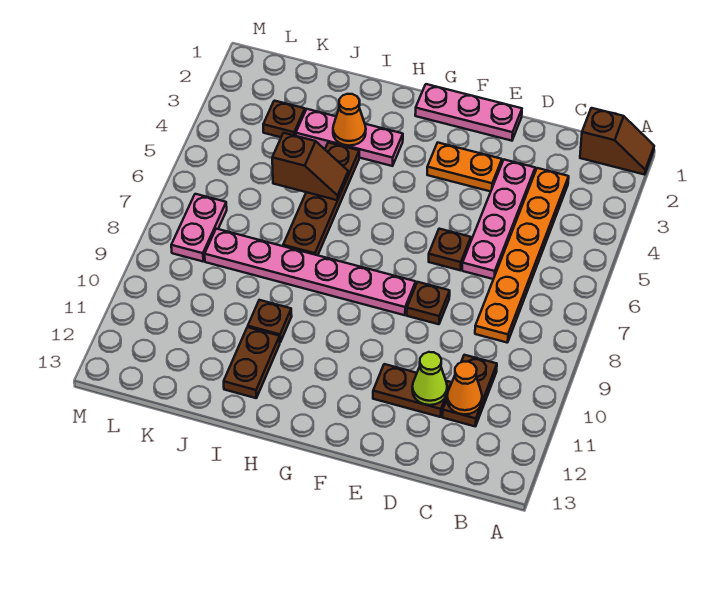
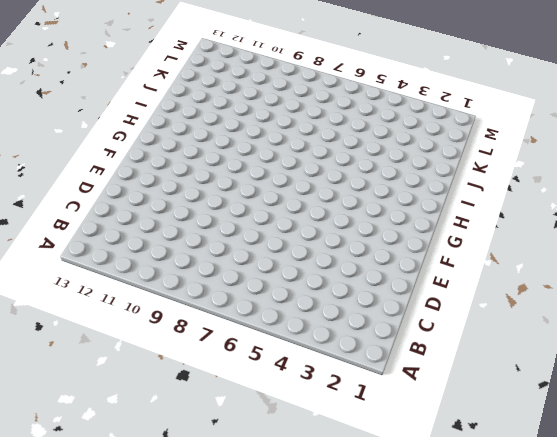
none -> brown 1x2 slope [580,108,654,175]
none -> orange 1x6 plate [475,168,569,343]
none -> brown 1x2 plate [442,355,497,426]

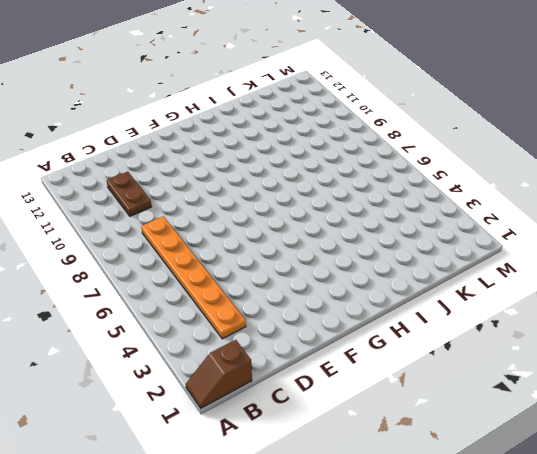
none -> pink 1x4 plate [462,160,535,279]
none -> brown 1x2 plate [373,364,451,417]
none -> pink 1x3 plate [415,84,522,141]

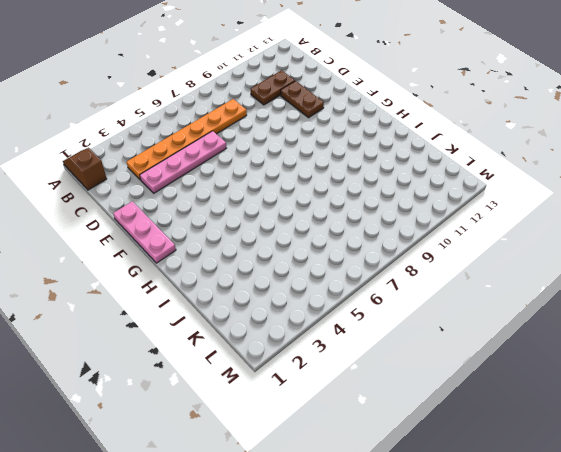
none -> orange 1x2 plate [427,143,502,192]
none -> brown 1x1 plate [429,229,471,270]
none -> brown 1x1 plate [407,282,450,324]

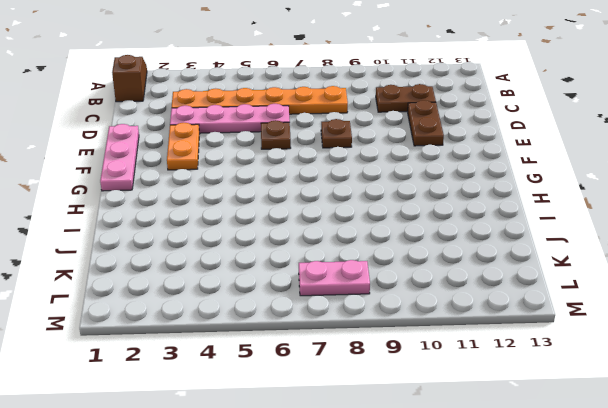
none -> pink 1x6 plate [205,229,416,315]
none -> pink 1x3 plate [296,109,403,166]
none -> brown 1x4 plate [283,143,359,255]

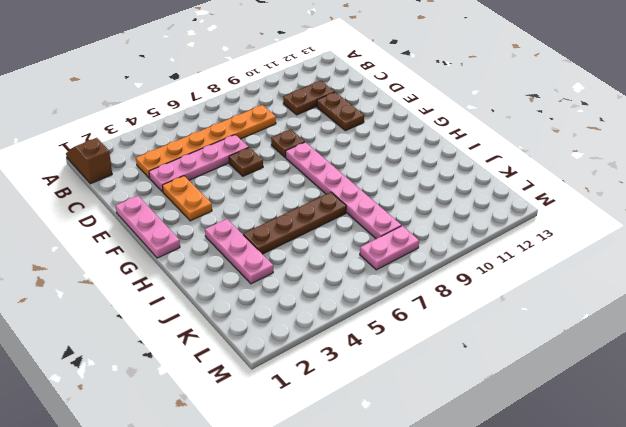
none -> brown 1x1 plate [248,300,292,342]
none -> brown 1x2 plate [224,327,280,398]
none -> brown 1x1 plate [263,101,305,137]

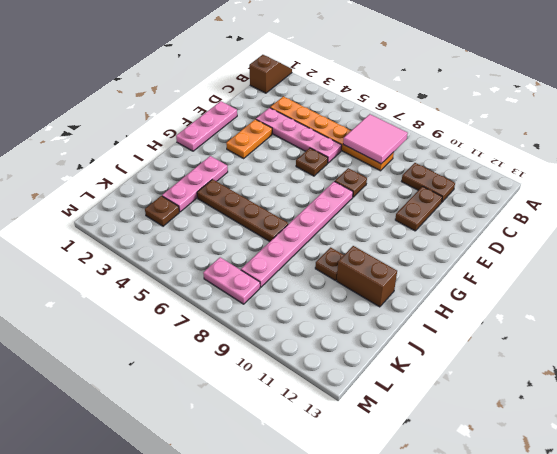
pink 2x2 tile [343,114,408,164] -> none
brown 1x2 brick [337,246,397,307] -> brown 1x2 plate [224,327,280,398]
none -> orange 1x1 cone [447,362,482,414]
none -> lime 1x1 cone [412,352,447,405]
none -> orange 1x1 cone [333,94,366,146]

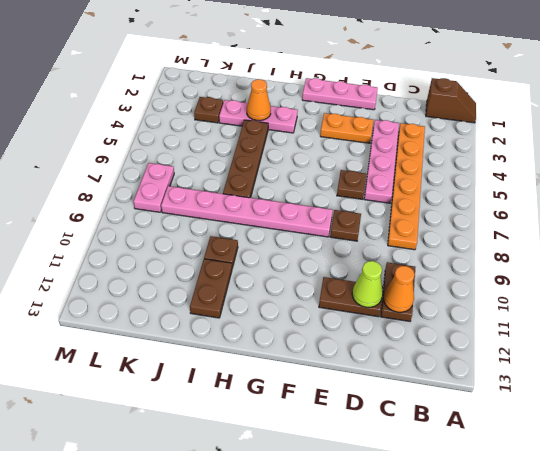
none -> brown 1x2 slope [272,133,348,200]

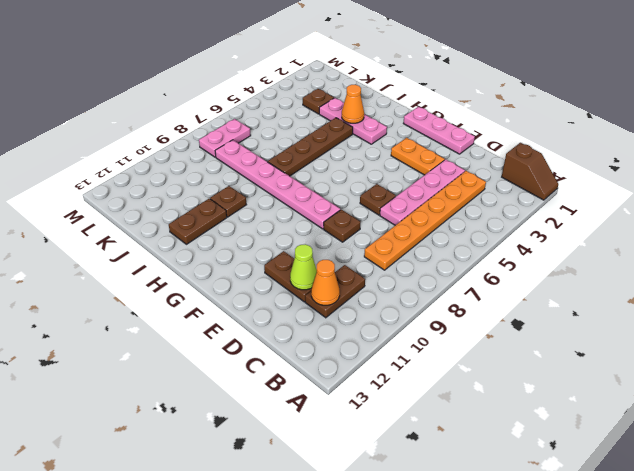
none -> brown 1x2 slope [272,133,348,200]

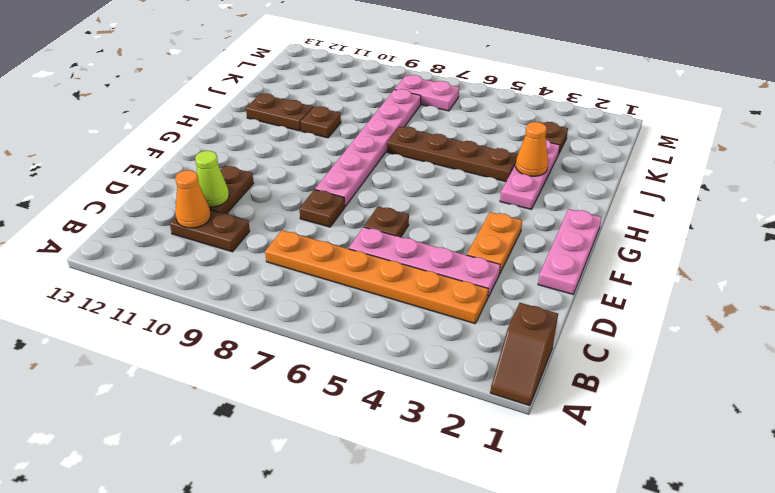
none -> brown 1x2 slope [272,133,348,200]

